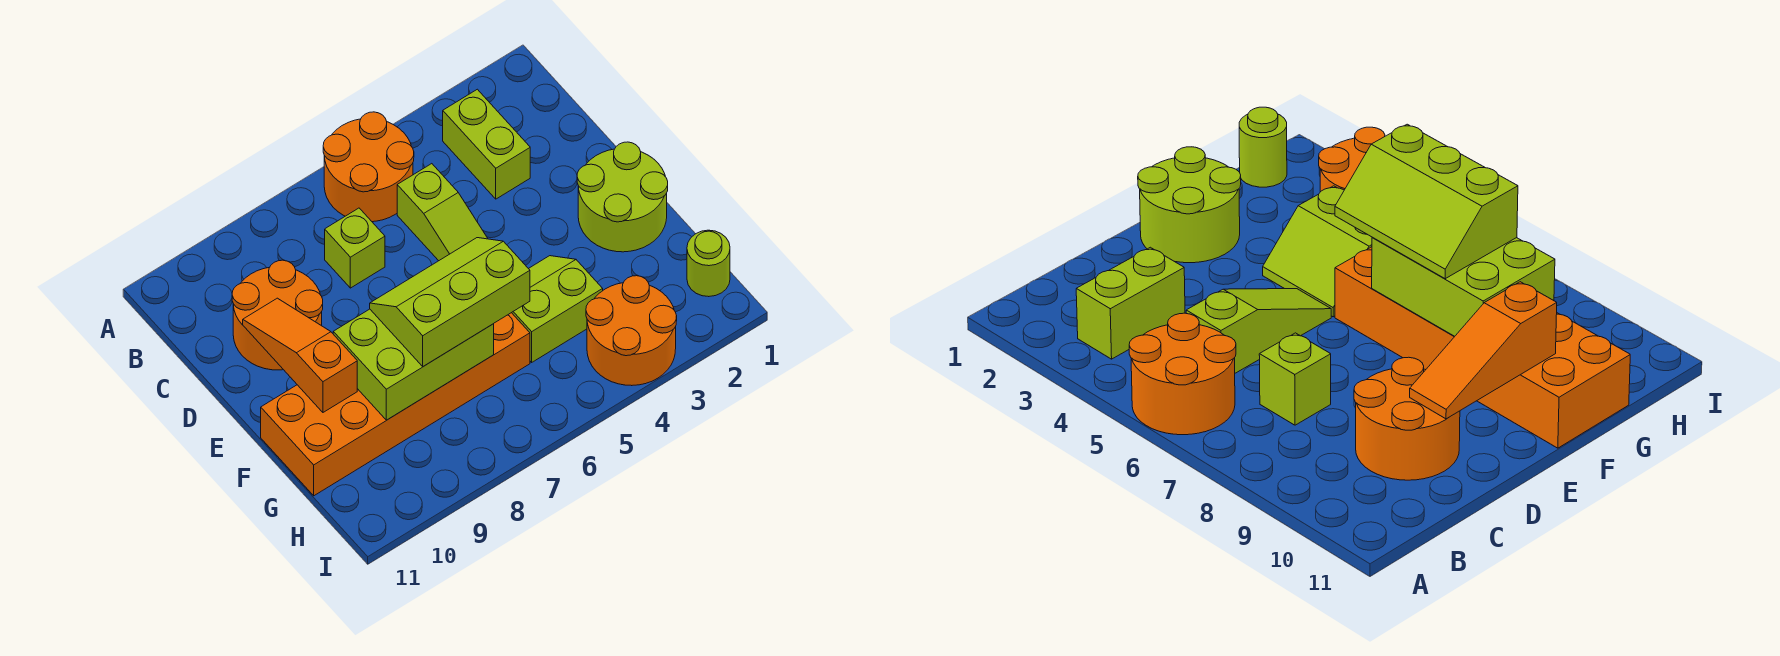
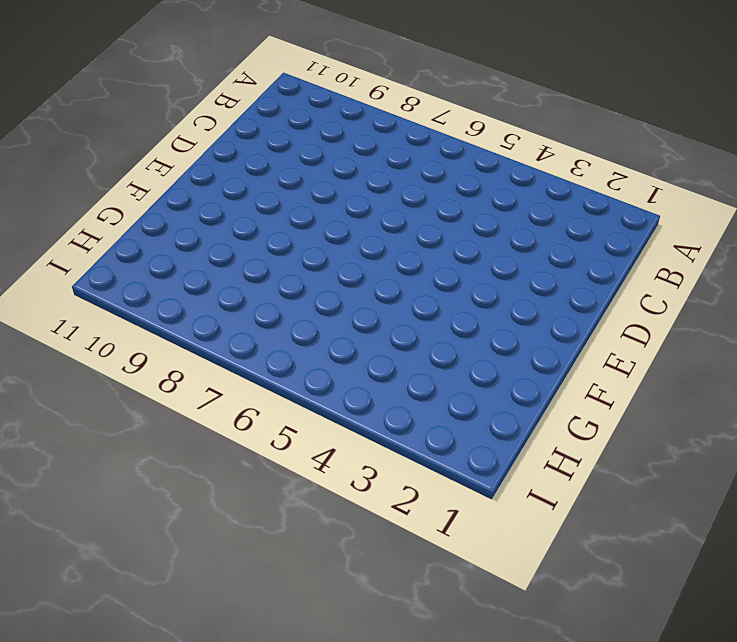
none -> orange 2x2 round brick [323,112,414,222]
none -> lime 1x2 brick [443,89,530,199]
none -> lime 1x3 slope [397,164,488,261]

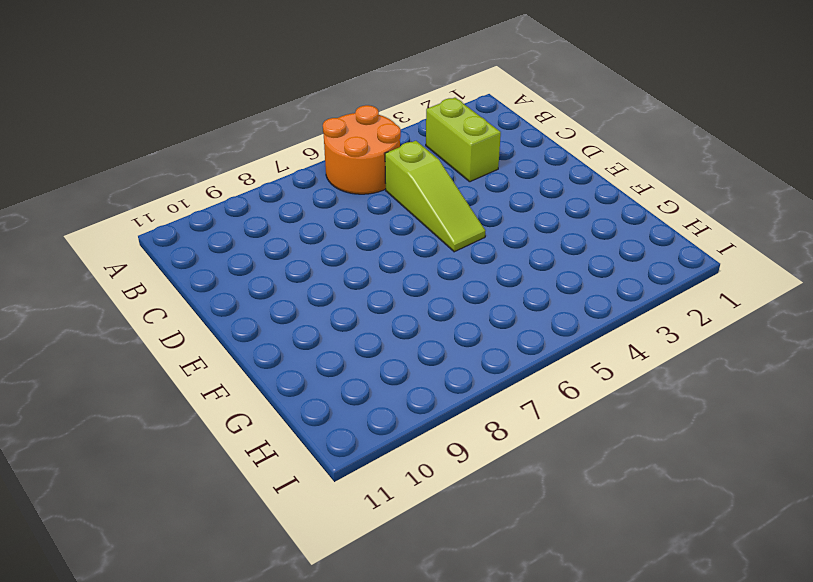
none -> lime 1x1 brick [325,208,385,288]
none -> orange 2x2 round brick [232,260,323,370]
none -> lime 2x2 round brick [577,142,668,252]

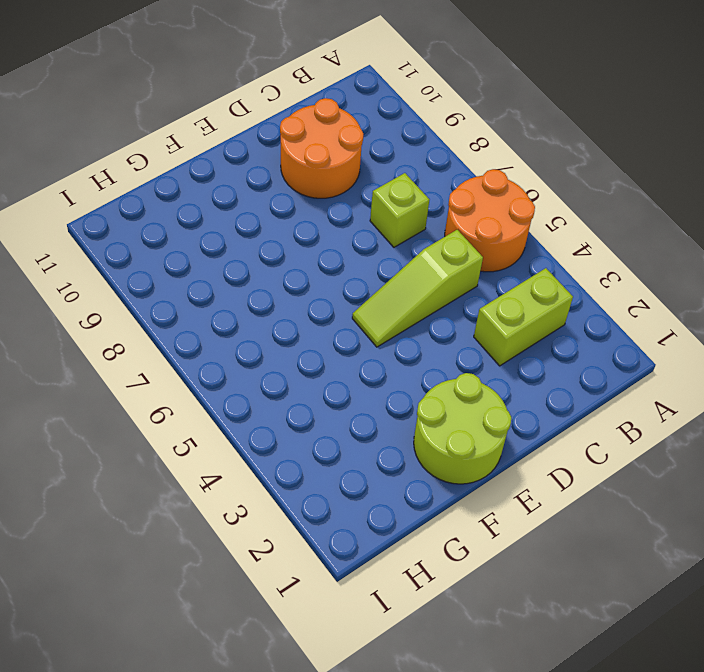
none -> lime 2x2 slope [512,256,603,362]
none -> orange 2x6 brick [261,313,530,496]
none -> lime 1x1 round brick [687,230,730,297]

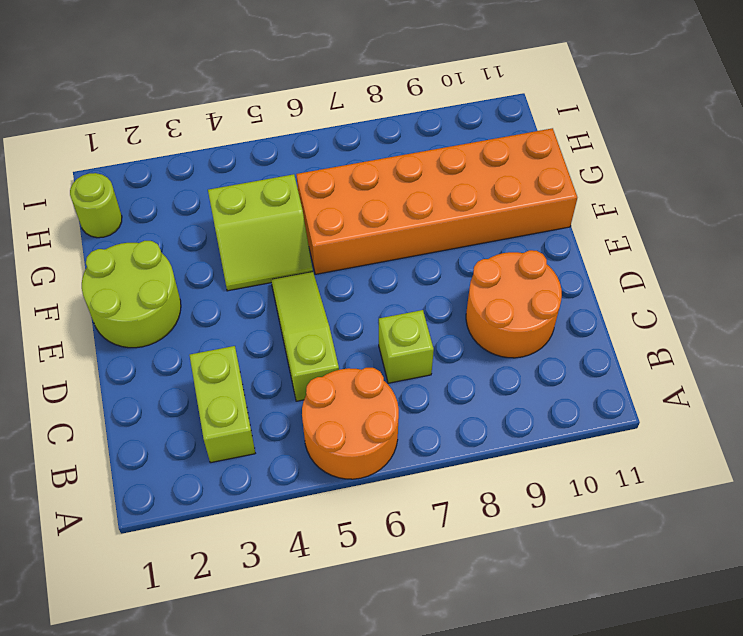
none -> orange 2x2 round brick [586,276,677,386]
none -> orange 1x3 slope [243,298,357,412]
none -> lime 2x3 brick [333,309,494,420]

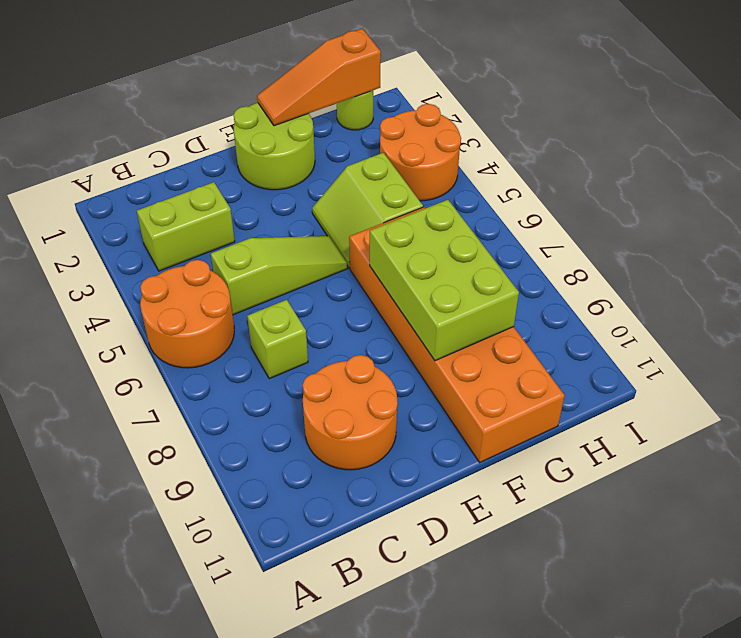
orange 1x3 slope [257,29,381,126] -> orange 1x3 slope moved to [243,298,357,412]
none -> lime 2x3 slope [370,238,530,366]

